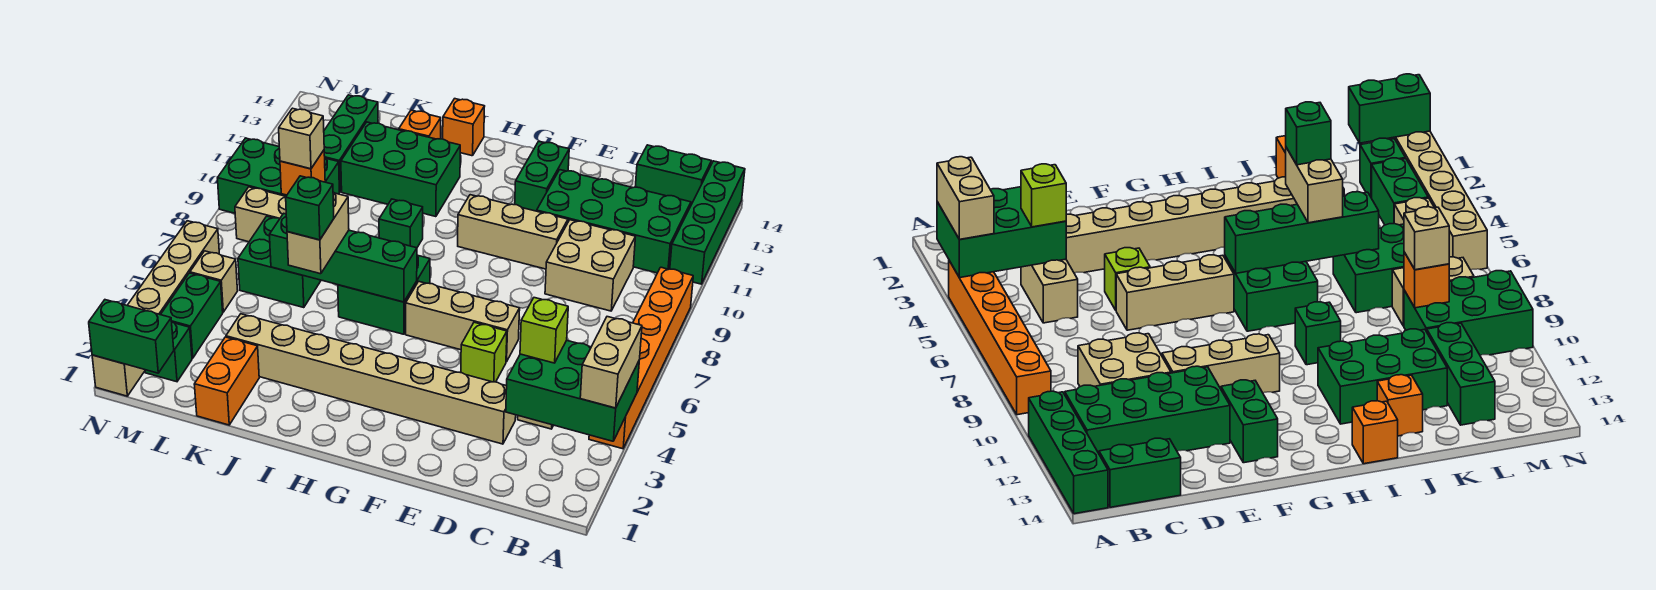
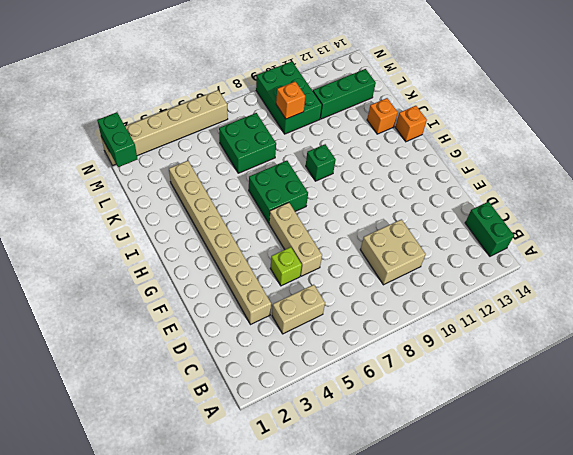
none -> orange 1x6 brick [589,267,693,449]
none -> green 1x4 brick [670,161,745,284]
none -> green 2x4 brick [537,170,691,273]
none -> tan 1x3 brick [458,195,568,269]

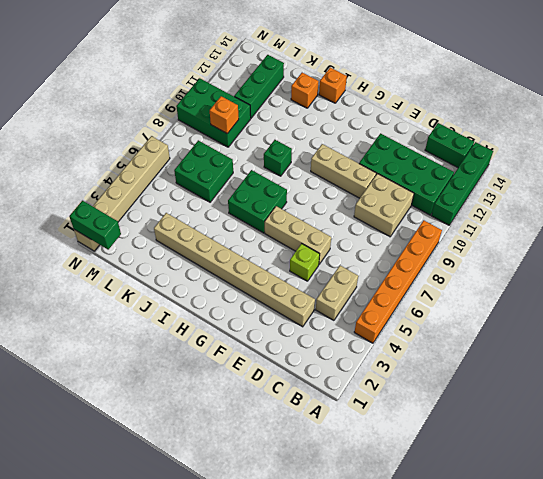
none -> green 1x2 brick [515,141,569,211]
none -> green 2x3 brick [341,122,460,217]
none -> orange 1x2 brick [194,337,259,425]
none -> tan 1x2 brick [235,187,286,242]

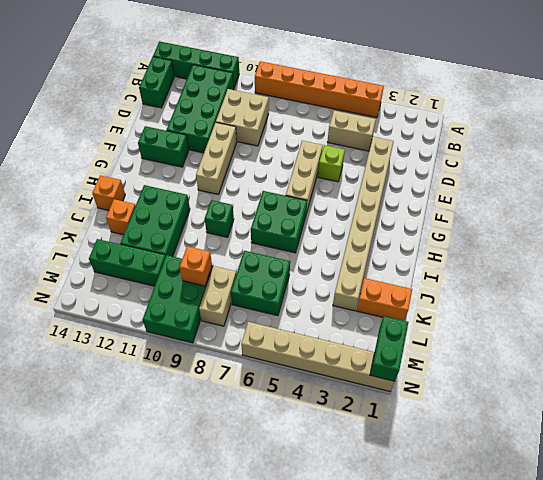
none -> green 1x1 brick [145,322,192,382]
none -> green 1x2 brick [161,273,223,358]
none -> tan 1x1 brick [190,251,238,312]
none -> green 2x3 brick [506,340,639,441]

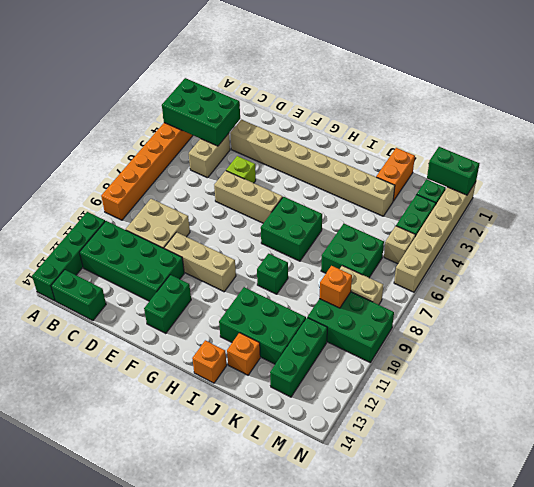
none -> green 1x4 brick [270,213,417,302]
none -> tan 1x2 brick [580,317,642,408]
none -> lime 1x1 brick [520,298,568,363]
none -> tan 1x2 brick [287,192,349,274]

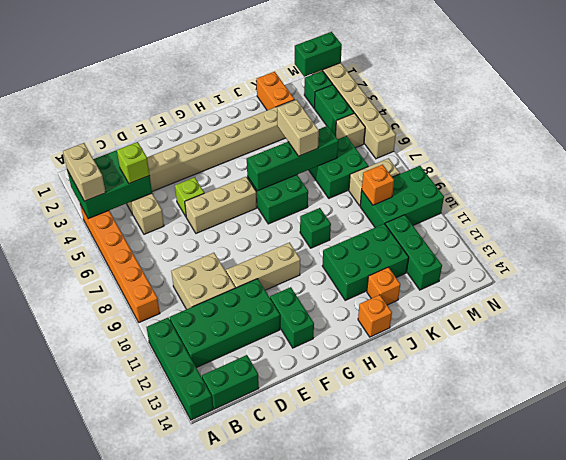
none -> tan 1x1 brick [279,108,324,169]
none -> green 1x1 brick [286,176,334,240]

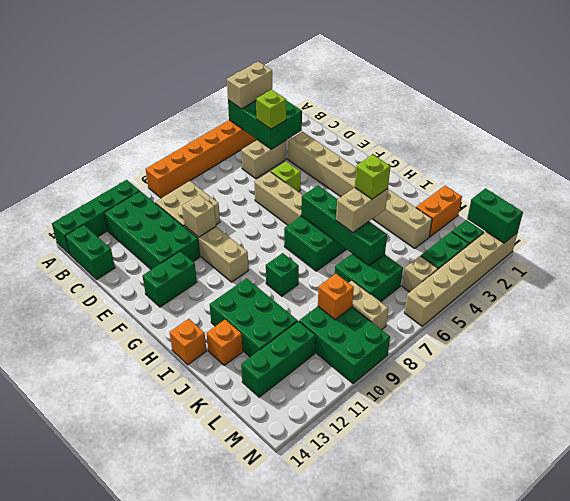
tan 1x1 brick [182,195,216,237] -> tan 1x1 brick moved to [279,108,324,169]
lime 1x1 brick [355,155,390,199] -> green 1x1 brick [286,176,334,240]

